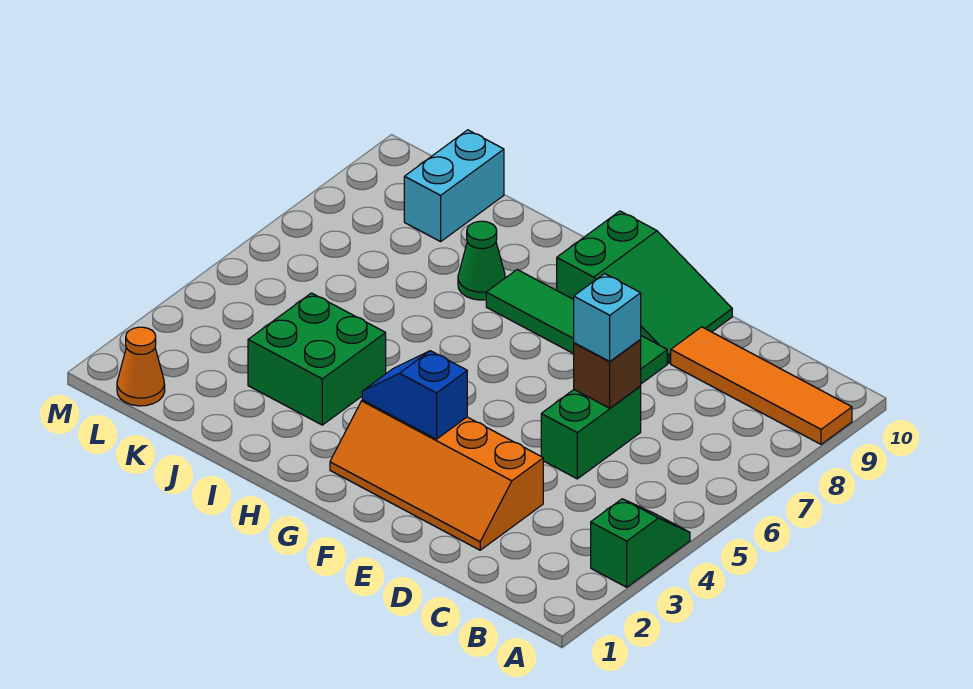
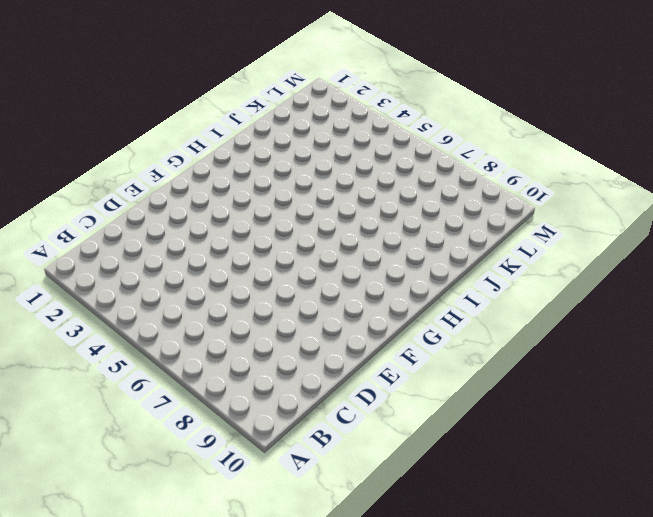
none -> green 1x2 slope [591,499,690,587]
none -> orange 1x4 tile [671,327,852,444]
none -> orange 2x4 slope [330,400,543,550]

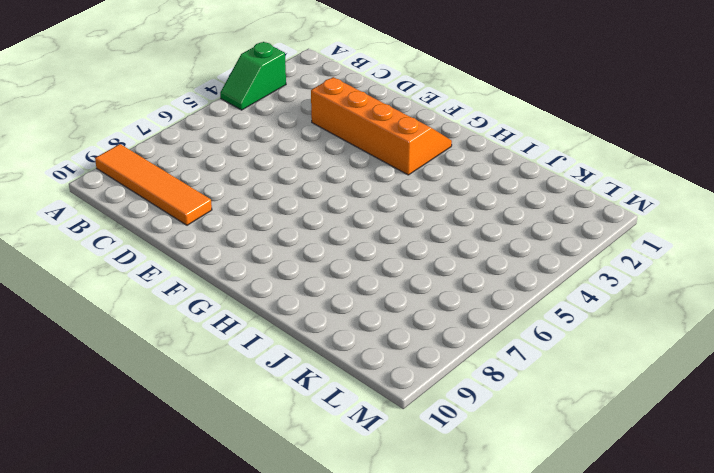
none -> green 1x2 brick [541,387,641,479]
none -> green 1x4 tile [486,270,667,384]
none -> green 2x3 slope [557,211,732,363]

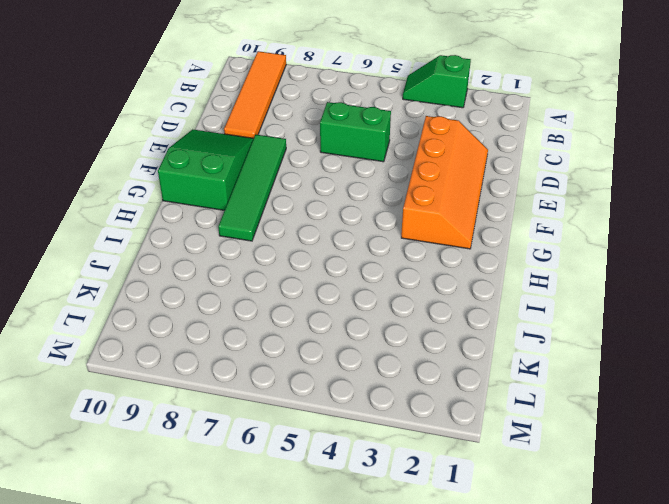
none -> green 2x2 brick [248,293,386,425]
none -> green 1x1 cone [458,221,505,300]
none -> cyan 1x2 brick [404,130,504,242]

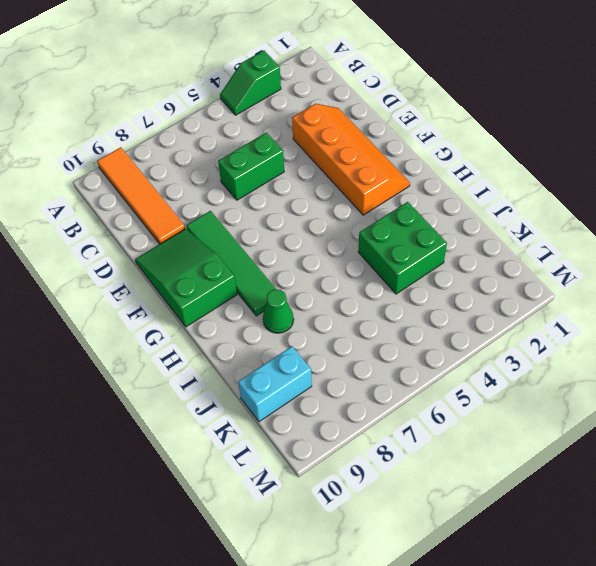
none -> orange 1x1 cone [117,327,165,406]
none -> brown 1x1 brick [574,339,641,408]
none -> blue 1x2 slope [362,351,467,439]

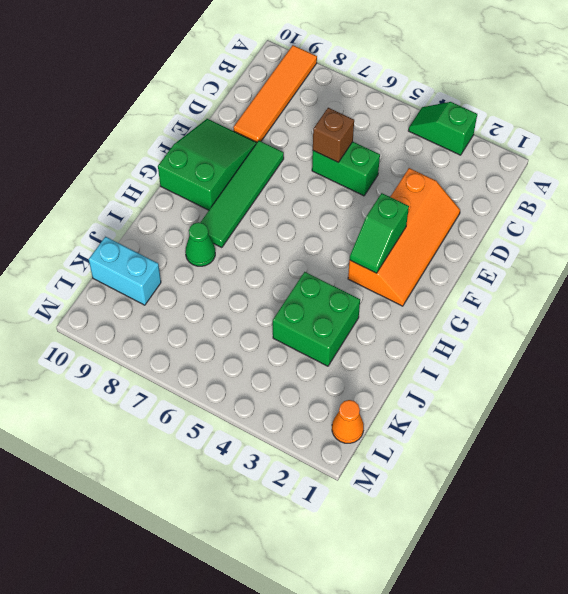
green 1x2 slope [350,193,409,273] -> blue 1x2 slope [362,351,467,439]
none -> cyan 1x1 brick [574,274,641,361]

